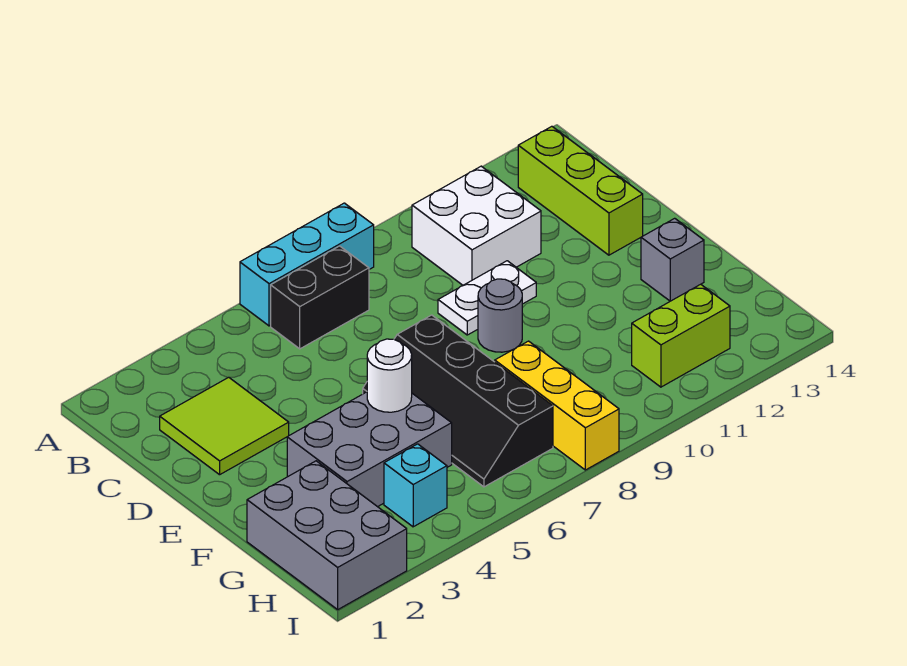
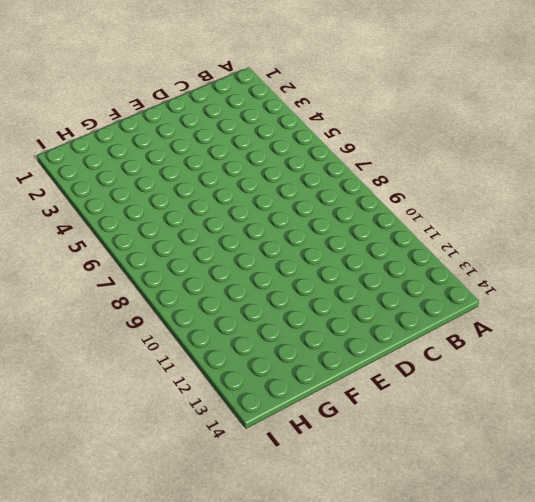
none -> cyan 1x3 brick [240,203,374,326]
none -> black 1x2 brick [271,246,369,349]
none -> white 2x2 brick [412,166,541,285]

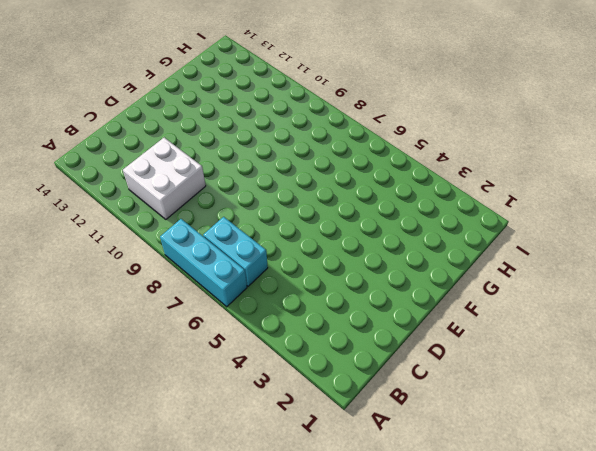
cyan 1x2 brick [203,217,268,286] -> black 1x2 brick [271,246,369,349]
none -> lime 1x3 brick [518,126,643,255]
none -> lime 2x2 tile [160,377,289,475]
none -> white 1x2 plate [438,261,536,335]

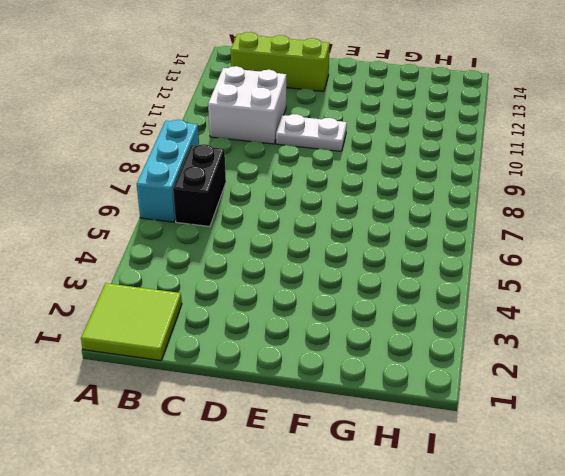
lime 2x2 tile [81,283,182,361] -> lime 2x2 tile moved to [160,377,289,475]
white 1x2 plate [276,114,347,151] -> white 1x2 plate turned to [438,261,536,335]
none -> black 2x4 slope [363,315,553,487]
none -> grey 1x1 round brick [478,279,522,352]
none -> grey 2x3 brick [287,392,452,507]

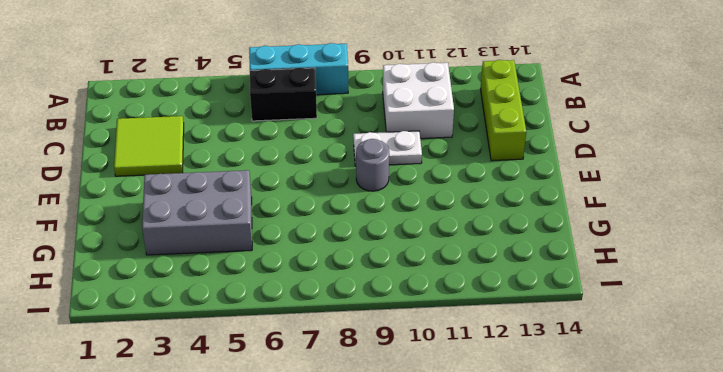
none -> black 2x4 slope [363,315,553,487]
none -> grey 1x1 brick [641,218,704,301]
none -> grey 2x3 brick [247,461,407,609]

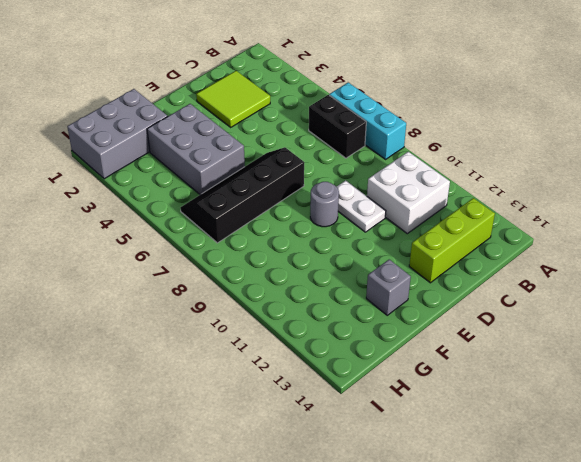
none -> yellow 1x3 brick [495,341,619,470]
none -> cyan 1x1 brick [384,444,447,527]
none -> lime 1x2 brick [632,284,730,387]

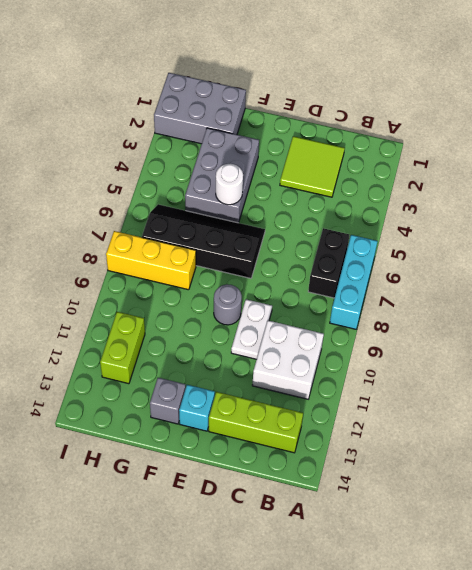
cyan 1x1 brick [179,385,215,431] -> cyan 1x1 brick moved to [384,444,447,527]

